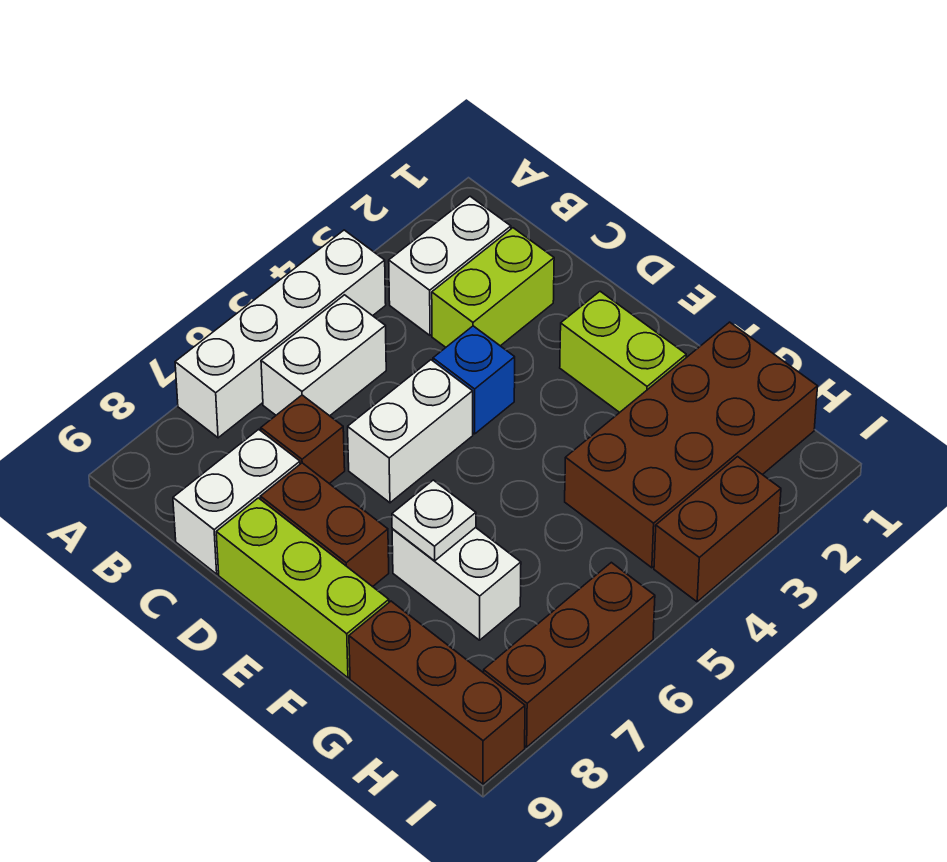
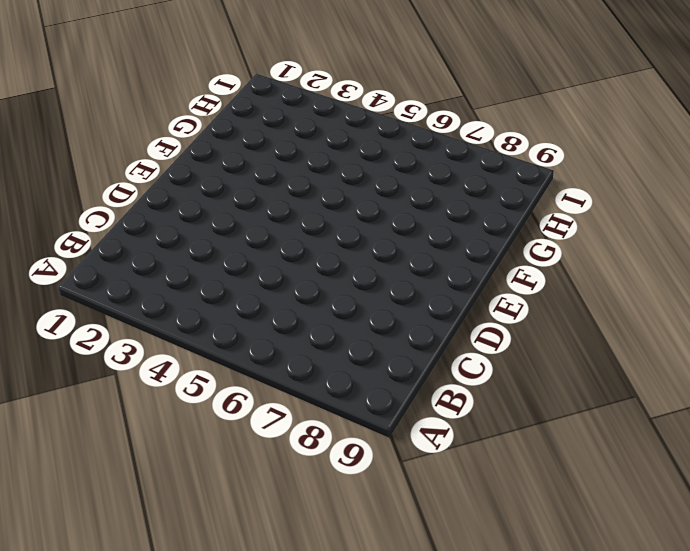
none -> white 1x4 brick [175,230,386,438]
none -> white 1x2 brick [389,196,511,336]
none -> white 1x2 brick [261,295,386,416]

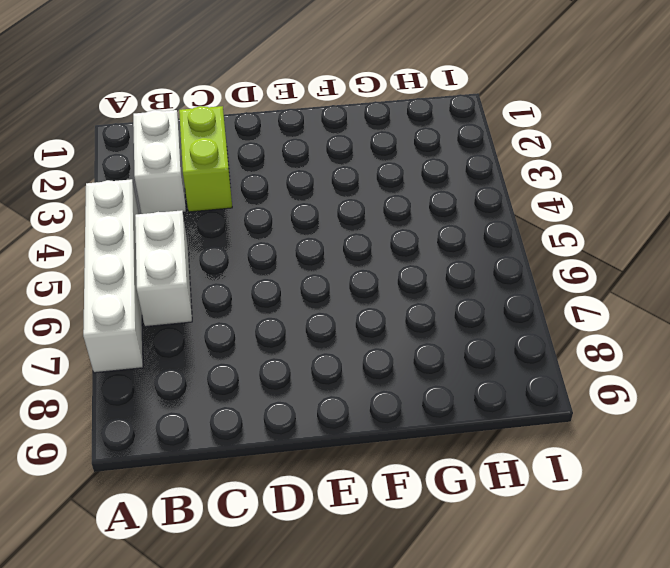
none -> brown 1x1 brick [261,395,345,484]
none -> white 1x2 brick [173,429,300,574]
none -> blue 1x1 brick [433,326,515,434]

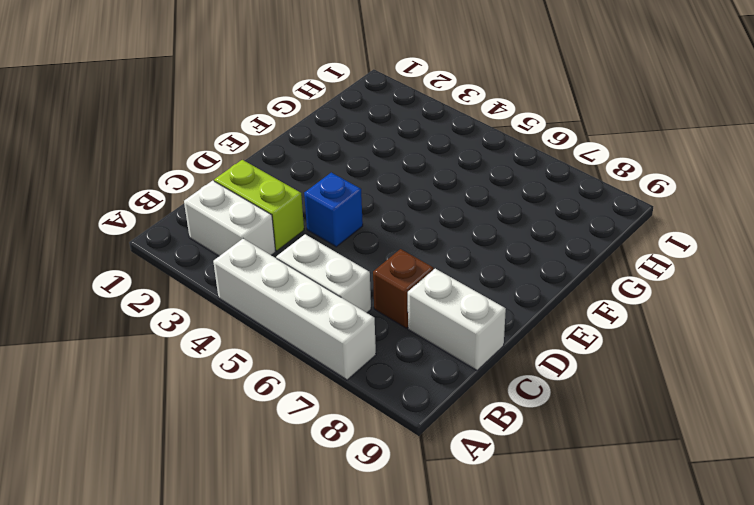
none -> white 1x2 brick [348,360,473,503]
none -> brown 1x2 brick [260,463,389,587]
none -> lime 1x3 brick [216,498,389,678]

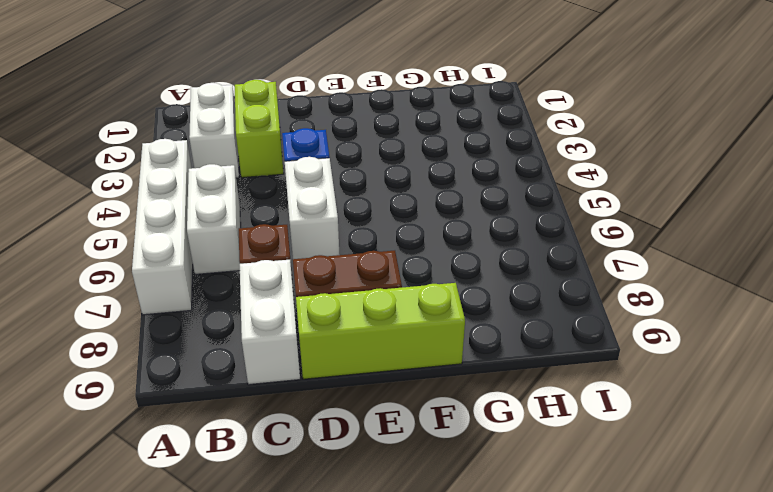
none -> lime 1x2 brick [560,291,686,412]
none -> white 1x2 brick [392,527,521,640]
none -> brown 2x4 brick [565,322,818,568]

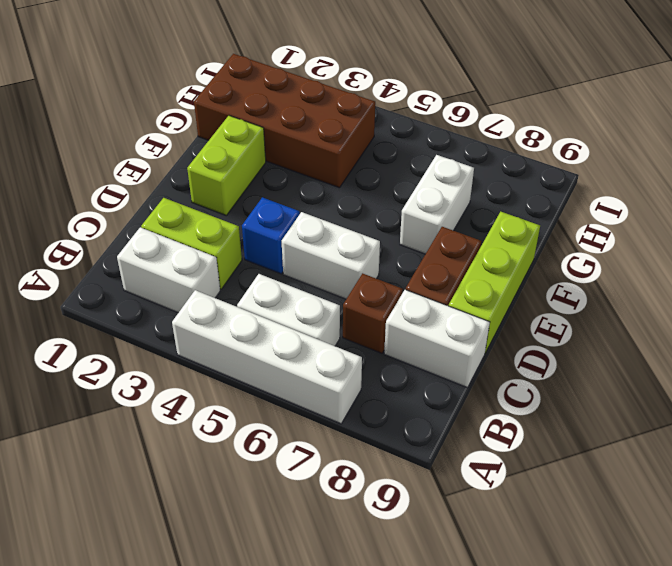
none -> brown 1x3 brick [349,601,525,784]
none -> brown 1x2 brick [654,457,781,602]
none -> brown 1x3 brick [484,562,655,747]

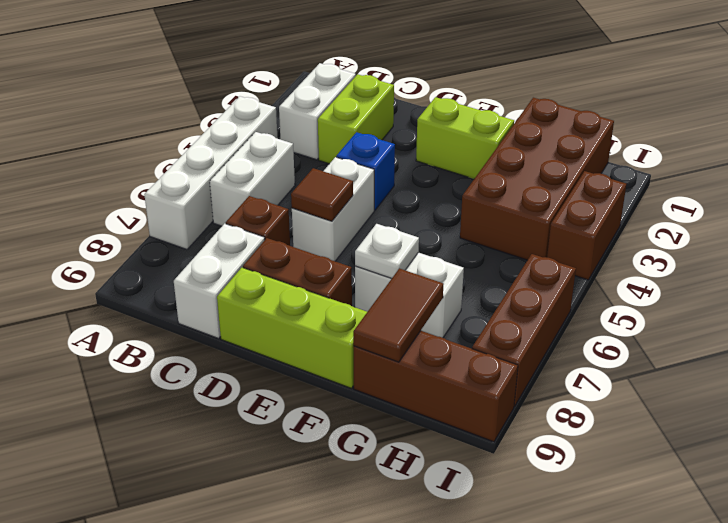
brown 1x1 tile [291,168,353,221] -> none
brown 1x2 tile [353,268,444,362] -> none

